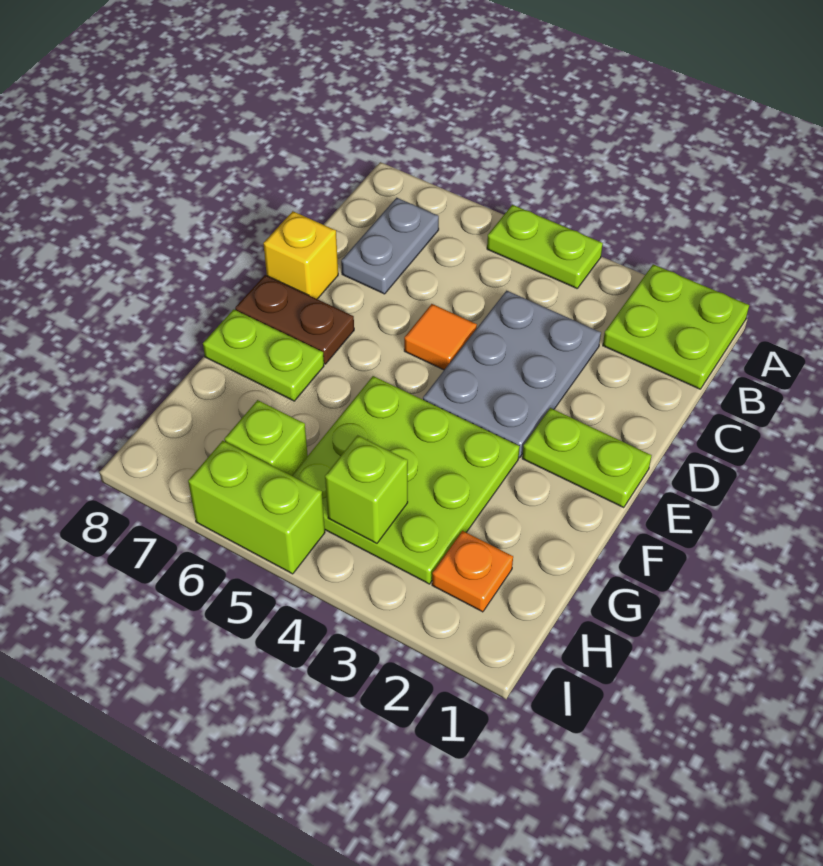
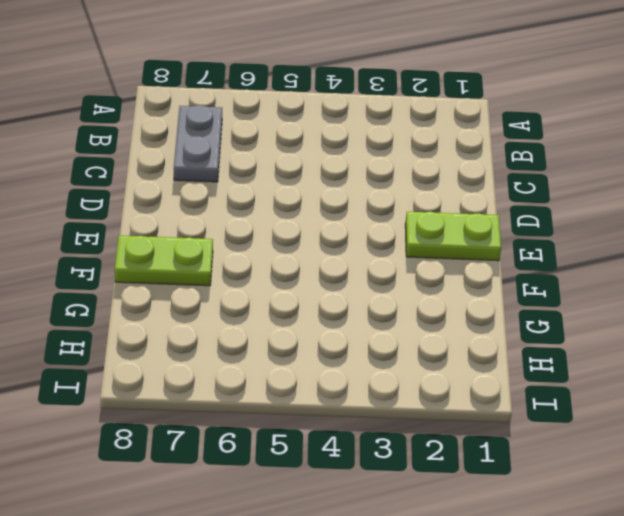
none -> lime 2x2 plate [603,264,749,389]
none -> lime 1x2 plate [487,205,603,288]
none -> grey 2x3 plate [423,291,601,457]

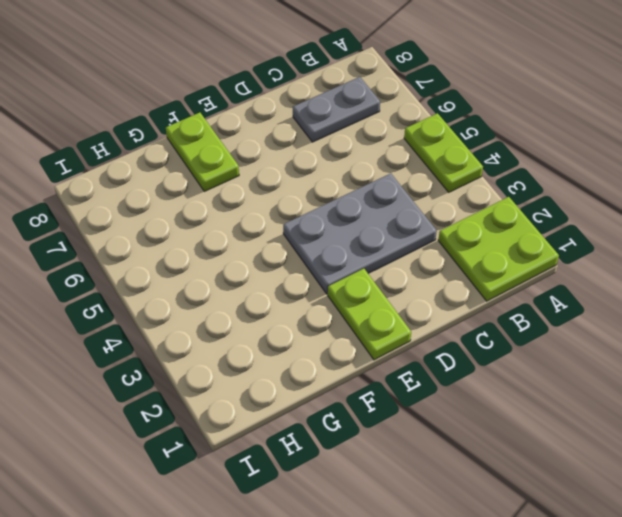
none -> orange 1x1 tile [404,304,477,370]
none -> yellow 1x1 brick [263,211,338,299]
none -> brown 1x2 plate [235,275,354,364]

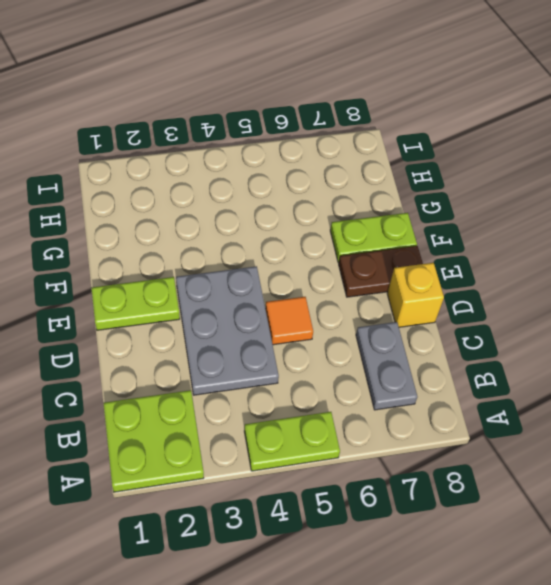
none -> lime 3x3 plate [292,376,520,584]
none -> orange 1x1 plate [432,531,513,612]
none -> lime 1x1 brick [224,400,308,476]

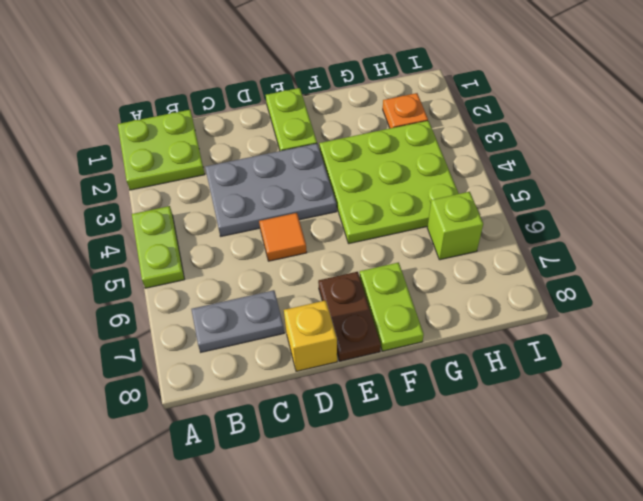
none -> lime 1x2 brick [188,441,325,574]
none -> lime 1x1 brick [325,435,408,544]

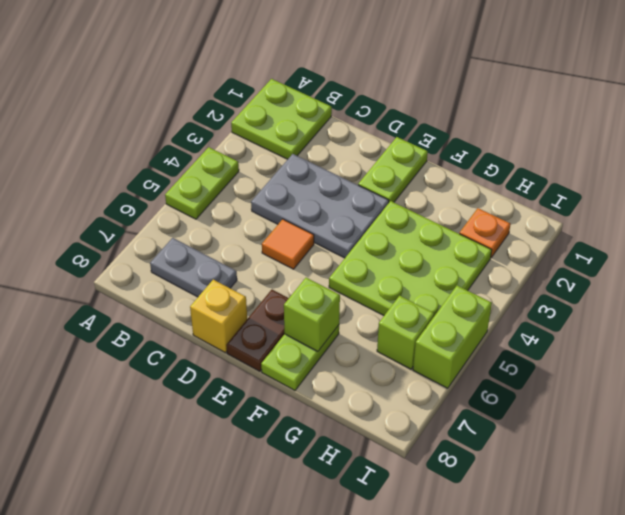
lime 1x1 brick [284,278,340,351] -> lime 1x1 brick moved to [325,435,408,544]

